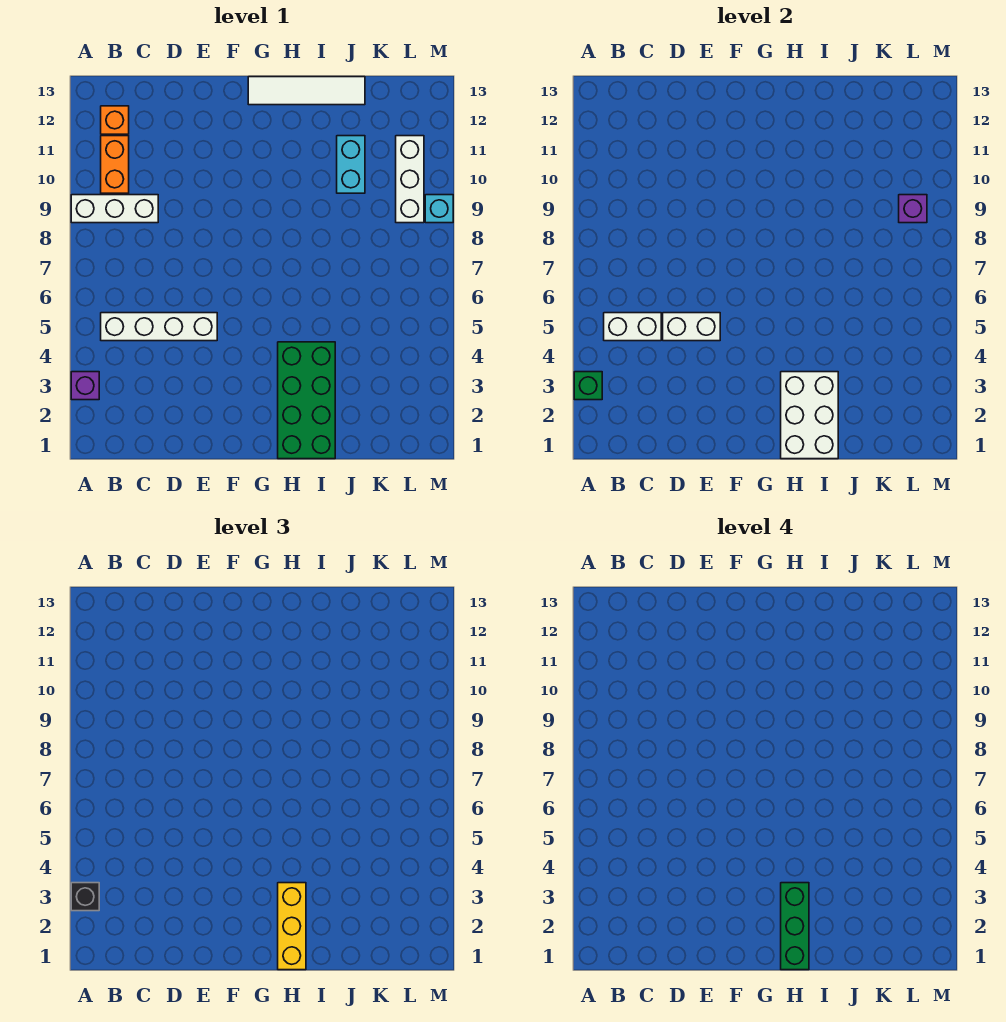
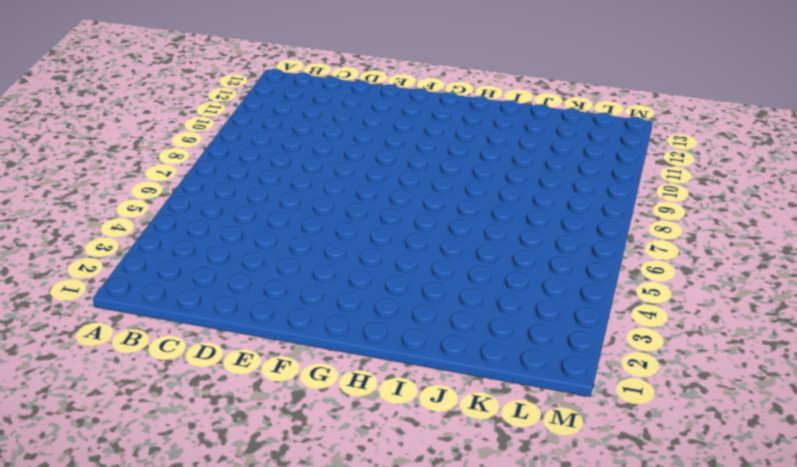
none -> purple 1x1 brick [71,372,99,400]
none -> white 1x3 brick [71,195,158,223]
none -> white 1x4 brick [101,313,217,341]

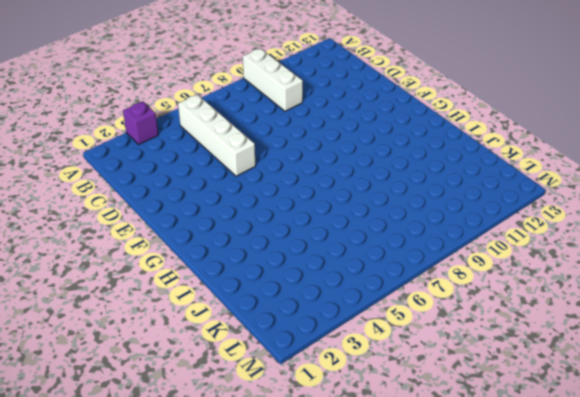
none -> orange 1x2 brick [101,136,129,193]
none -> orange 1x1 brick [101,106,129,134]
none -> white 1x4 tile [248,77,365,105]

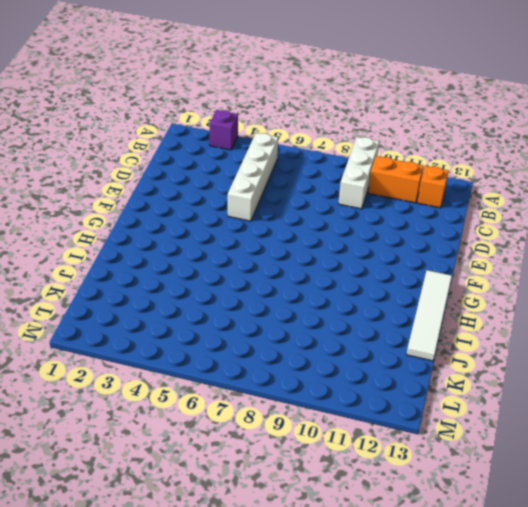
none -> green 2x4 brick [278,342,335,459]
none -> cyan 1x2 brick [337,136,365,193]
none -> white 1x3 brick [396,136,424,223]

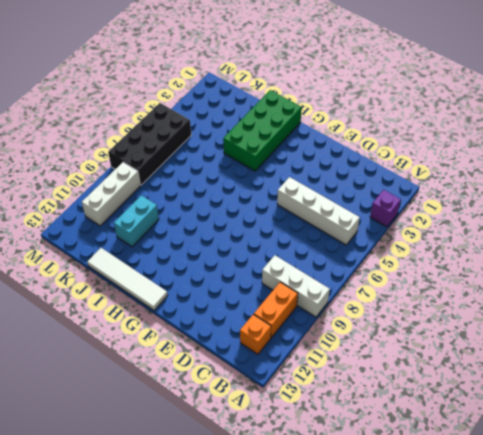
black 2x4 brick [108,103,191,185] -> none
none -> cyan 1x1 brick [425,195,453,223]
none -> green 1x1 brick [574,372,602,400]
none -> white 1x2 brick [604,313,661,341]

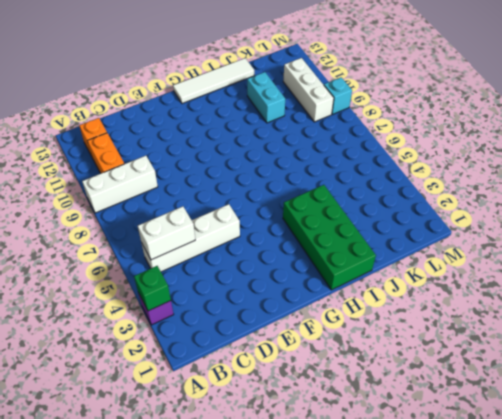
none -> white 1x2 brick [663,313,720,341]
none -> white 2x3 brick [781,372,838,459]
none -> purple 1x1 brick [899,195,927,223]

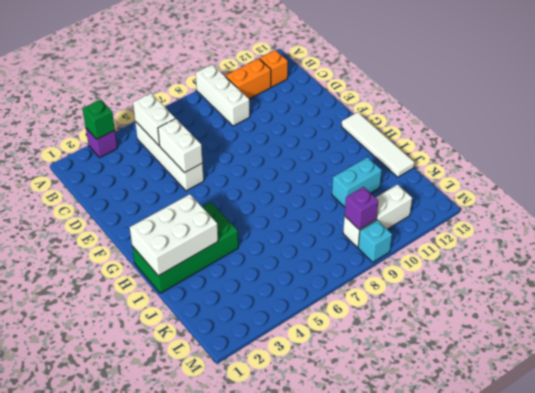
none -> black 1x1 brick [71,883,99,911]
none -> yellow 1x3 brick [278,883,306,970]
none -> green 1x3 brick [781,883,809,970]

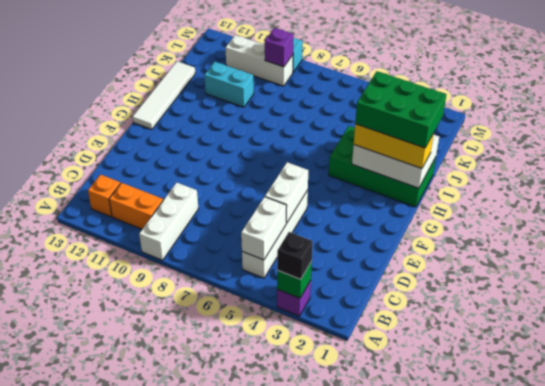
green 2x3 brick [355,71,446,148] -> green 1x3 brick [781,883,809,970]

